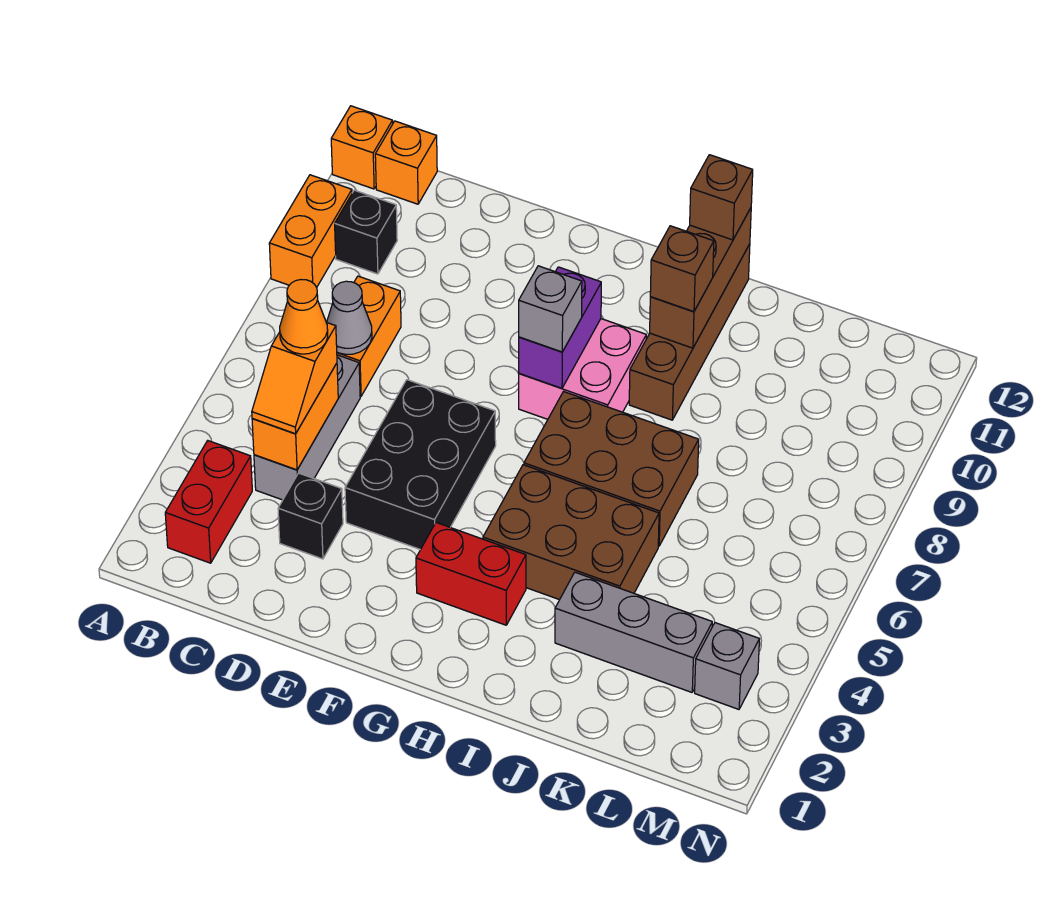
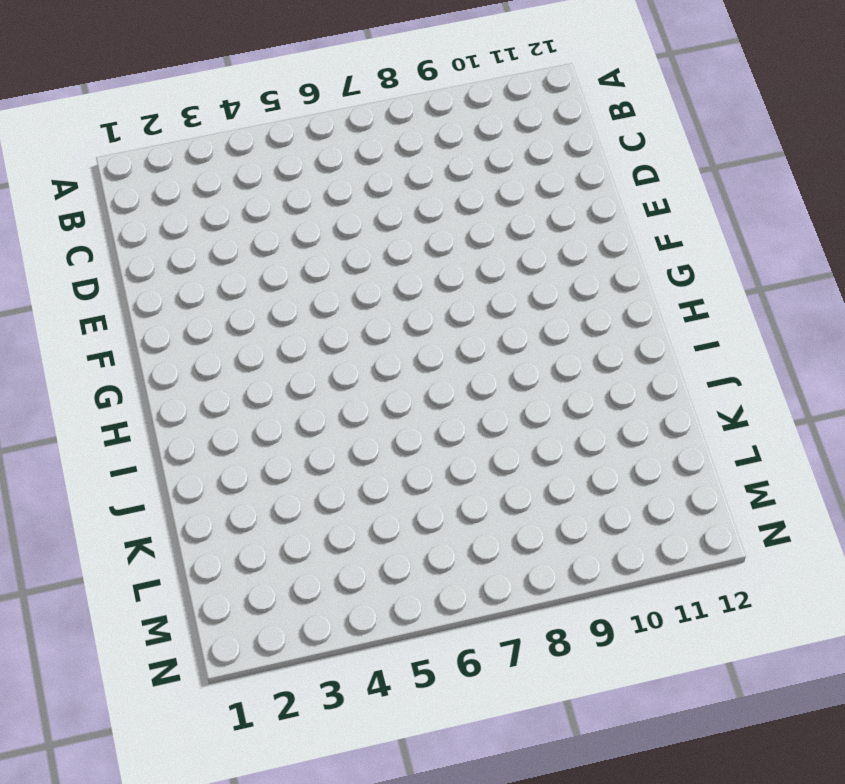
none -> orange 1x2 brick [269,175,352,287]
none -> orange 1x1 brick [331,106,393,189]
none -> red 1x2 brick [165,441,252,563]

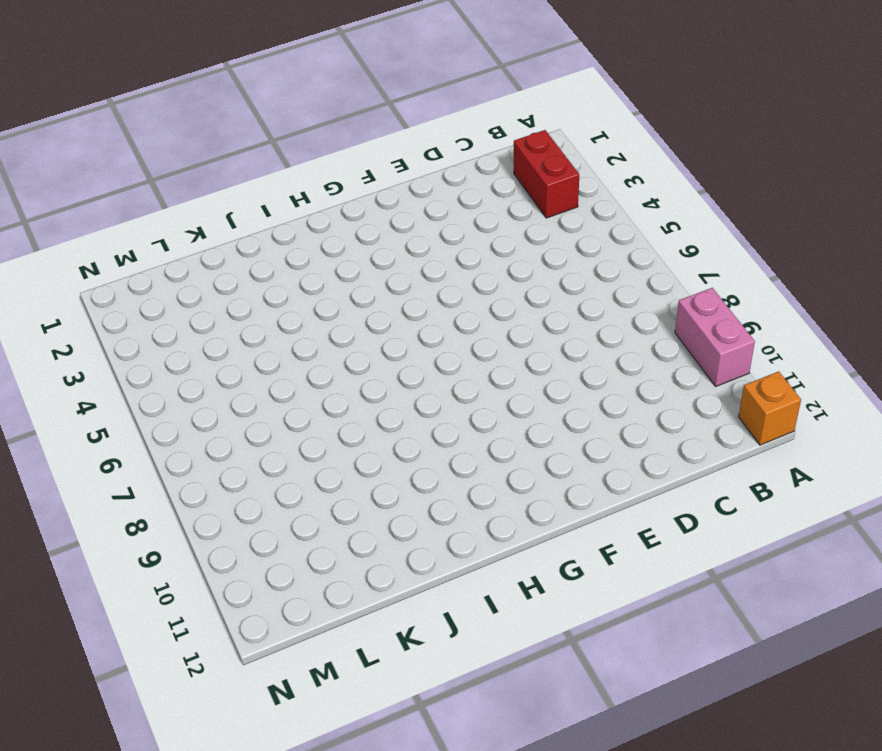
pink 1x2 brick [675,288,755,386] -> orange 1x2 brick [269,175,352,287]
none -> black 1x1 brick [335,190,397,274]
none -> orange 1x1 brick [375,121,437,204]
none -> grey 1x3 brick [254,355,360,500]

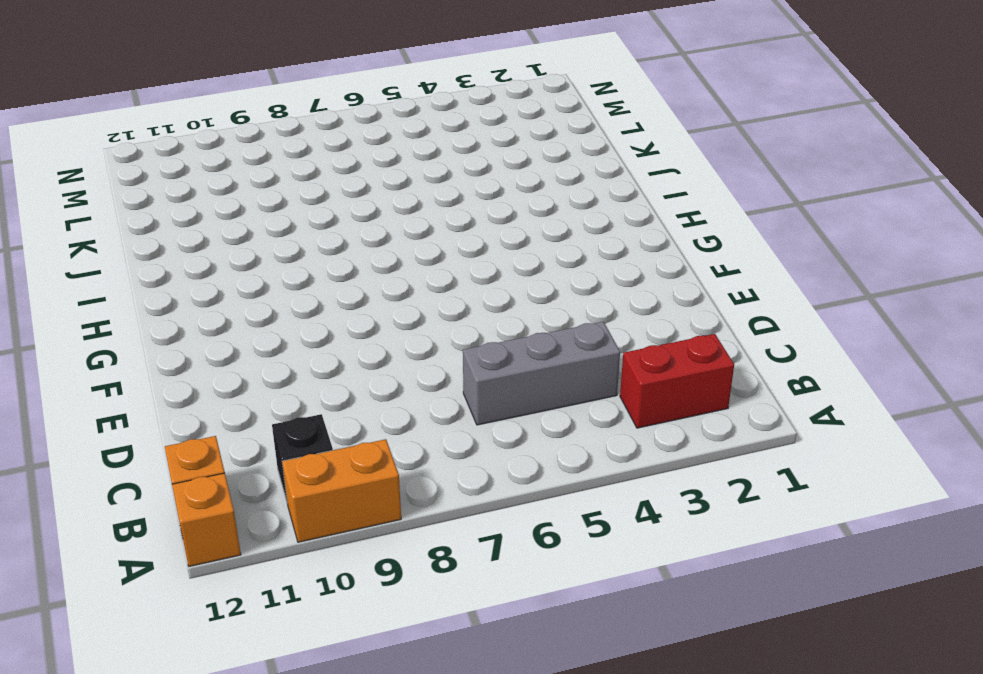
none -> orange 1x2 brick [337,276,401,396]
none -> black 1x1 brick [278,473,343,559]
none -> black 2x3 brick [345,380,496,550]

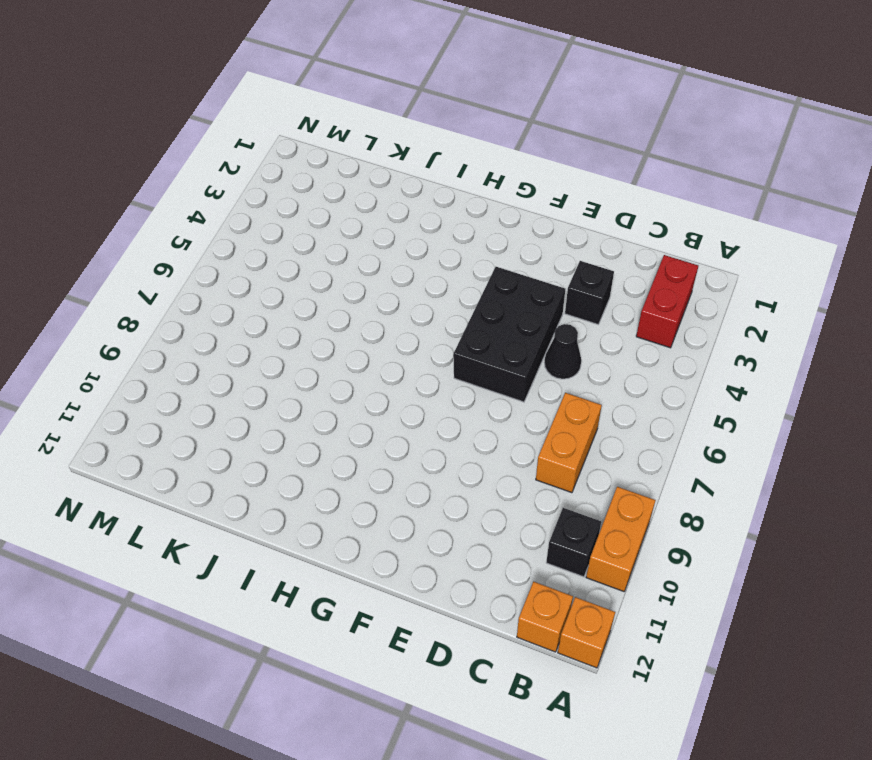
black 1x1 cone [544,324,581,379] -> none
none -> grey 1x3 brick [254,355,360,500]
none -> red 1x2 brick [416,523,526,625]
none -> pink 2x2 brick [519,319,646,419]

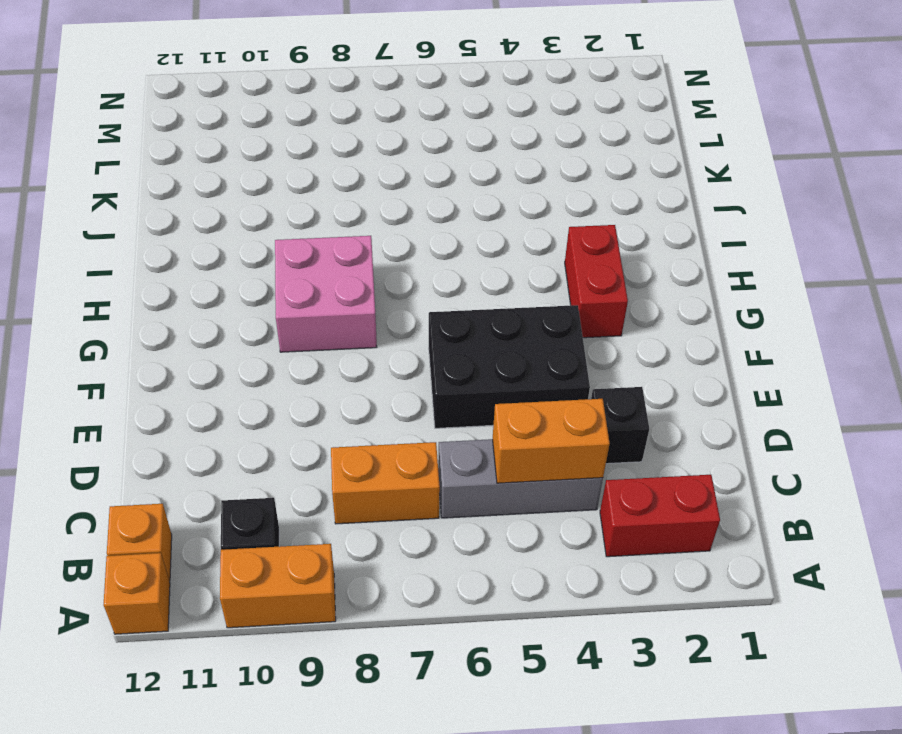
none -> brown 2x3 brick [483,465,659,600]
none -> brown 2x3 brick [524,392,699,546]
none -> brown 1x4 brick [629,244,750,420]

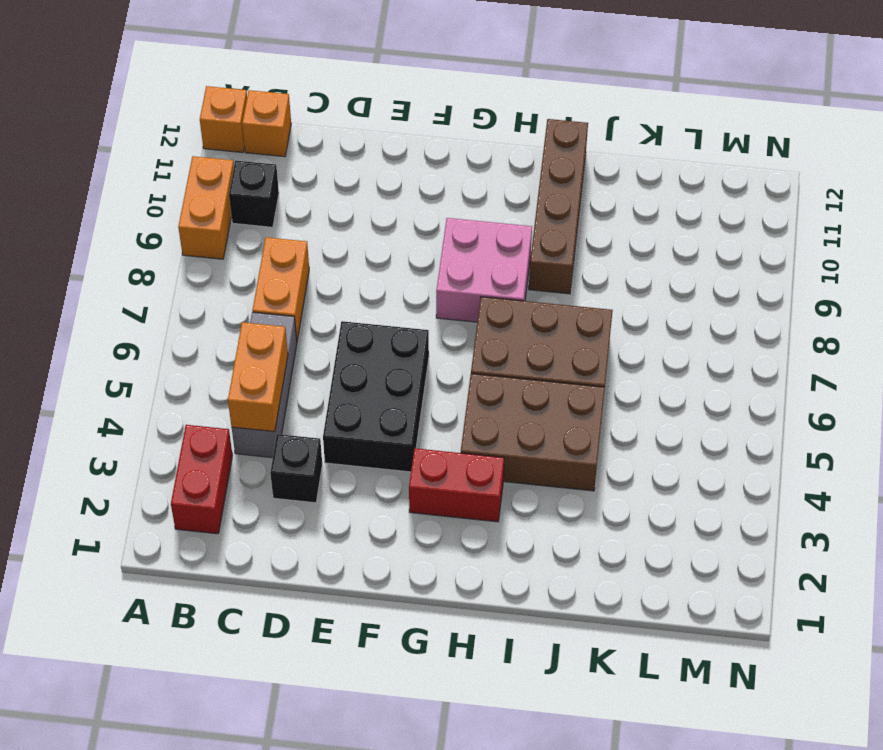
none -> grey 1x3 brick [555,572,712,692]
none -> grey 1x1 brick [695,623,759,709]
none -> grey 1x1 cone [327,281,372,354]

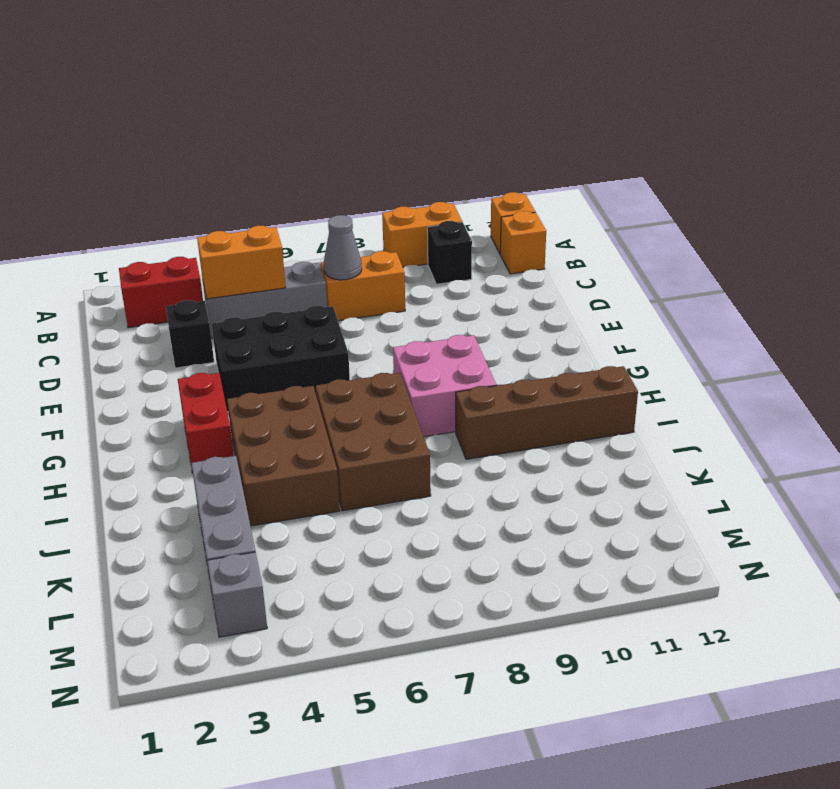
none -> purple 1x2 brick [519,267,601,388]
none -> brown 1x3 brick [650,208,751,348]
none -> orange 1x2 slope [252,322,337,434]

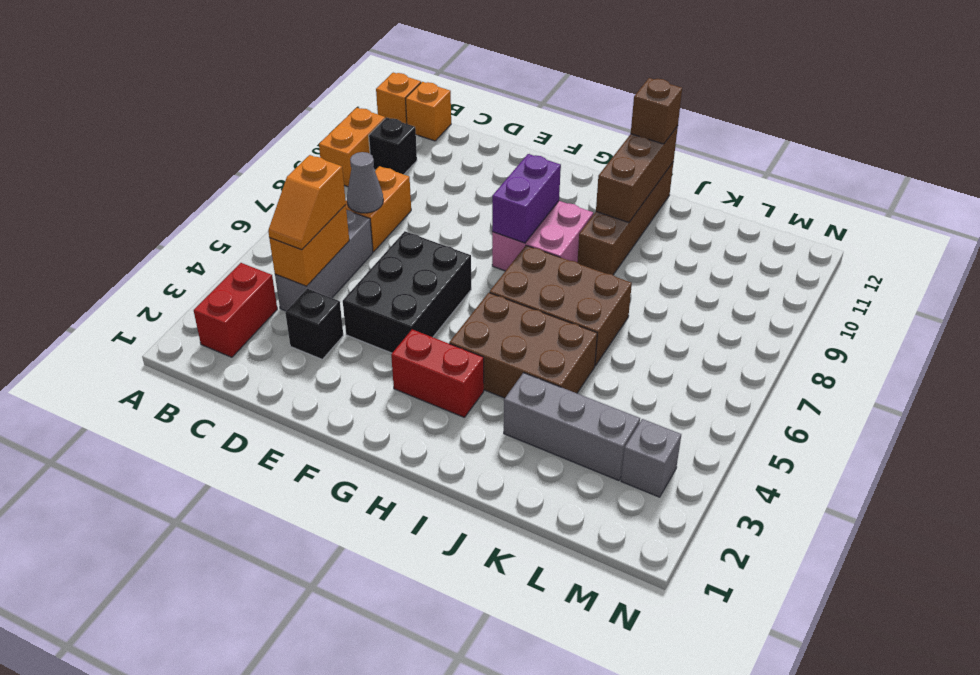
none -> grey 1x1 brick [519,266,582,352]
none -> brown 1x1 brick [650,226,714,312]
none -> orange 1x1 cone [280,280,328,354]

